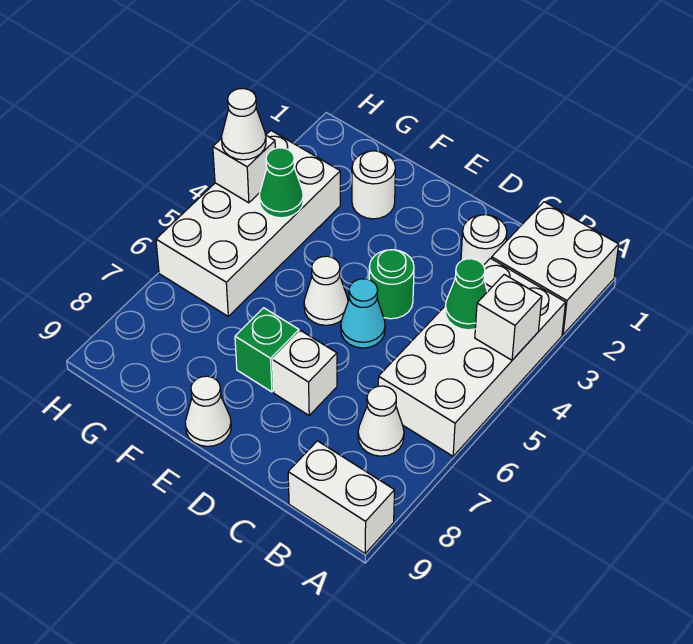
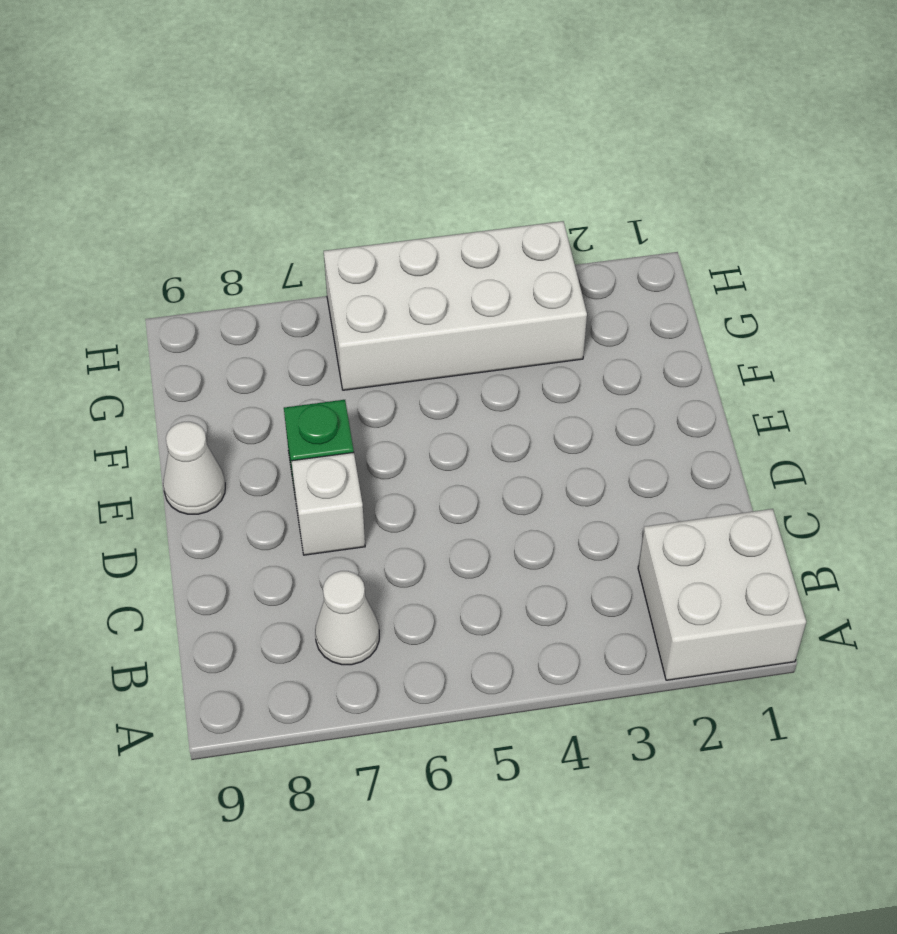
none -> white 2x4 brick [378,258,566,456]
none -> white 1x2 brick [288,441,395,554]
none -> white 1x1 round brick [461,215,507,265]

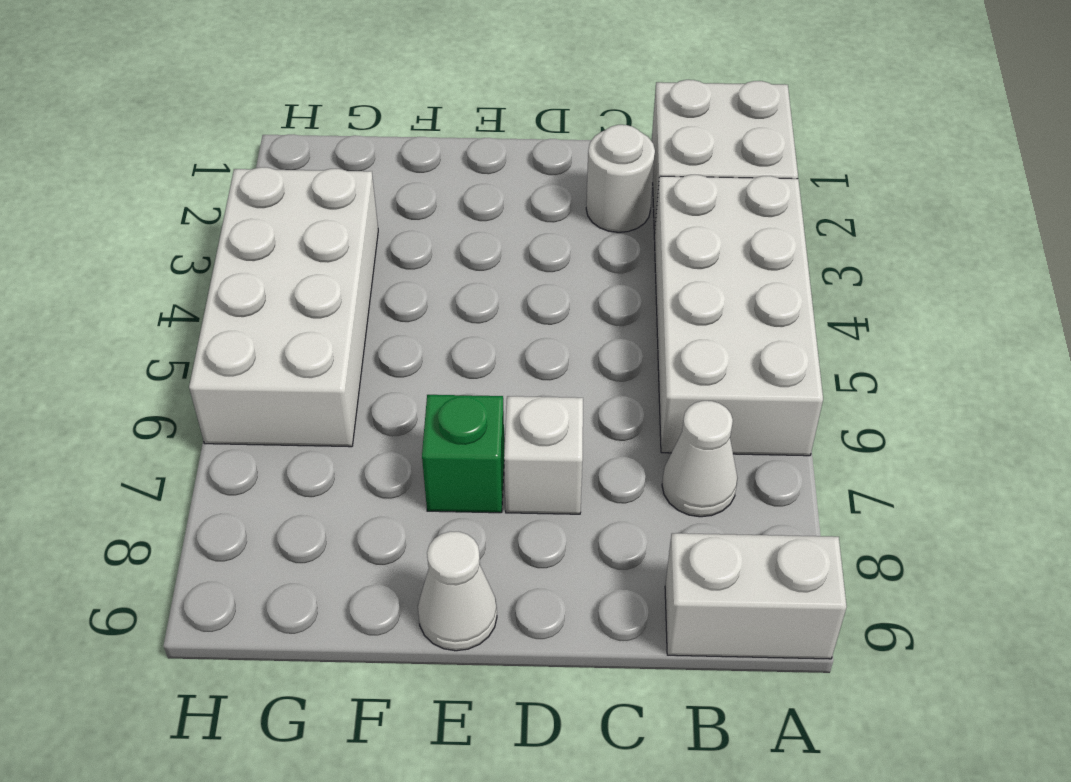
none -> green 1x1 round brick [369,250,414,319]
none -> cyan 1x1 cone [341,279,385,348]
none -> white 1x1 cone [304,256,348,325]

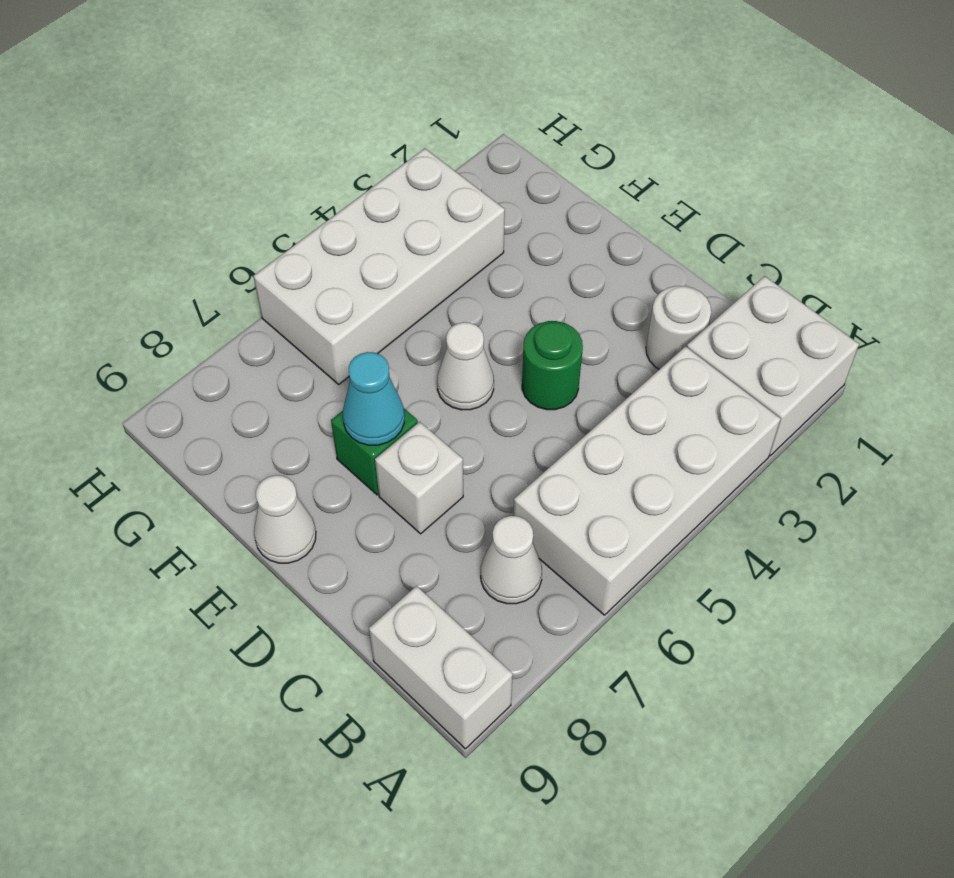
cyan 1x1 cone [343,352,404,445] -> cyan 1x1 cone moved to [341,279,385,348]
none -> white 1x1 round brick [352,151,395,219]
none -> white 1x1 brick [475,275,542,360]
none -> green 1x1 cone [445,259,487,330]

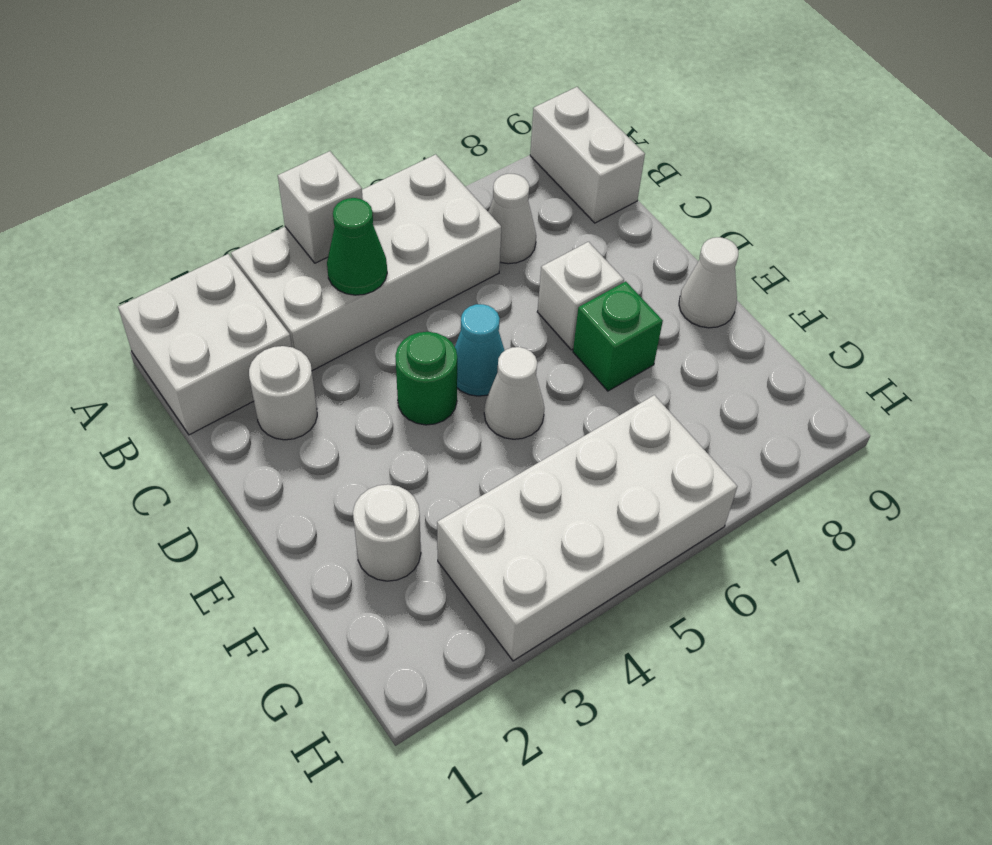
none -> green 1x1 cone [259,148,303,218]
none -> white 1x1 brick [213,136,275,203]
none -> white 1x1 cone [221,89,266,160]

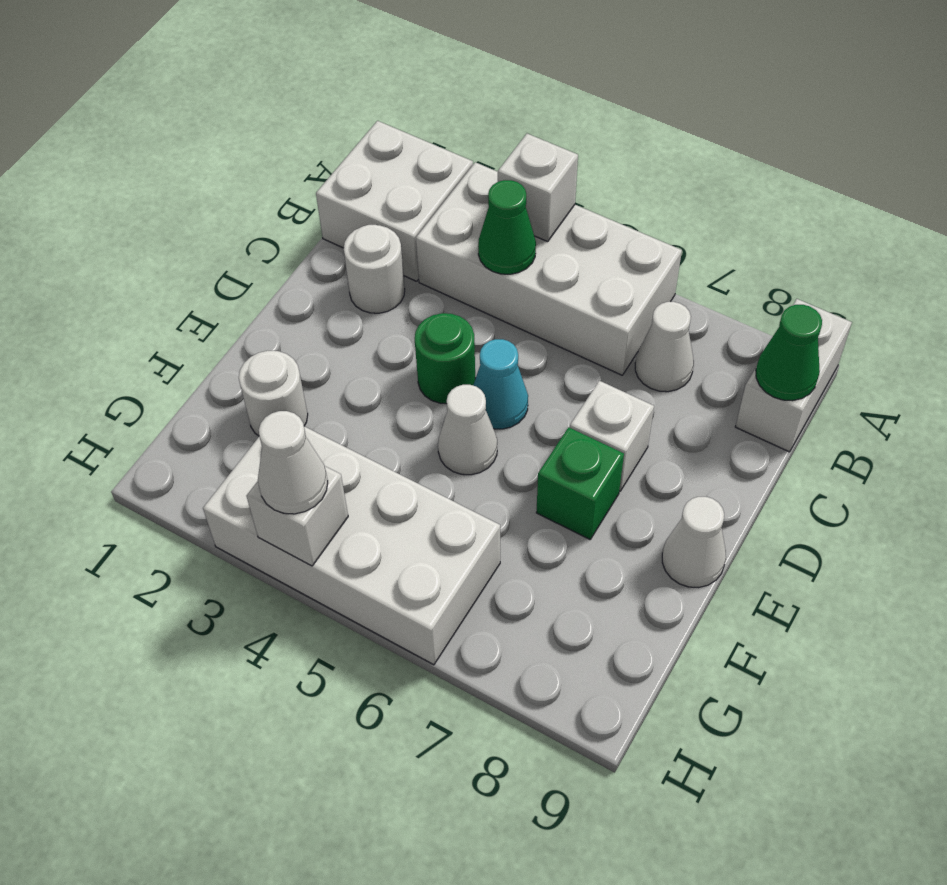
green 1x1 cone [756,305,822,401] -> green 1x1 cone moved to [259,148,303,218]

